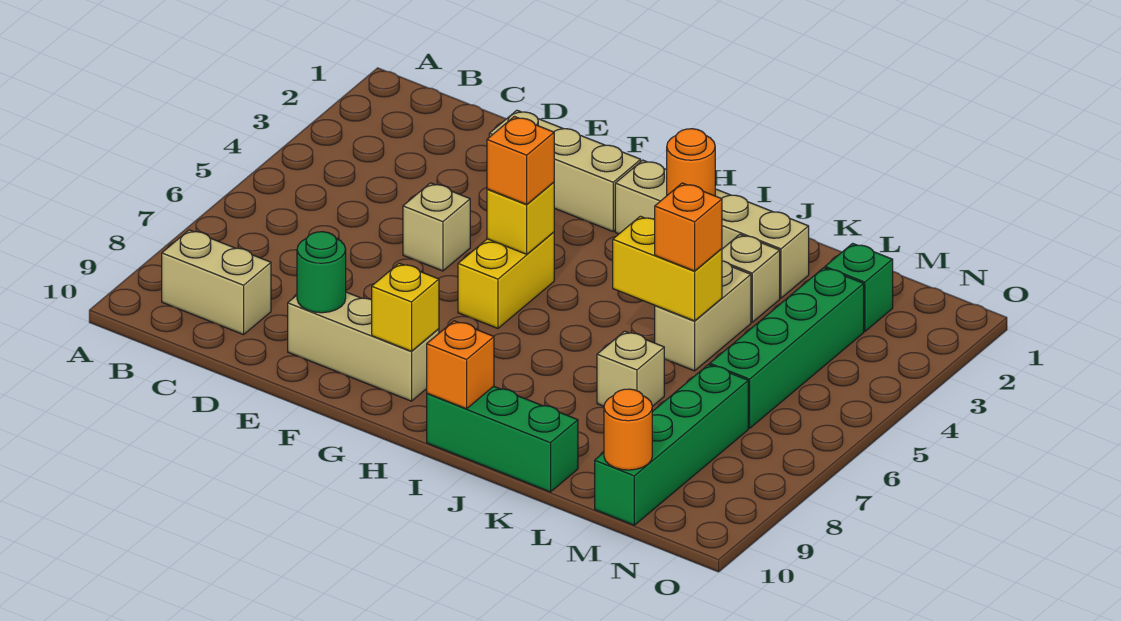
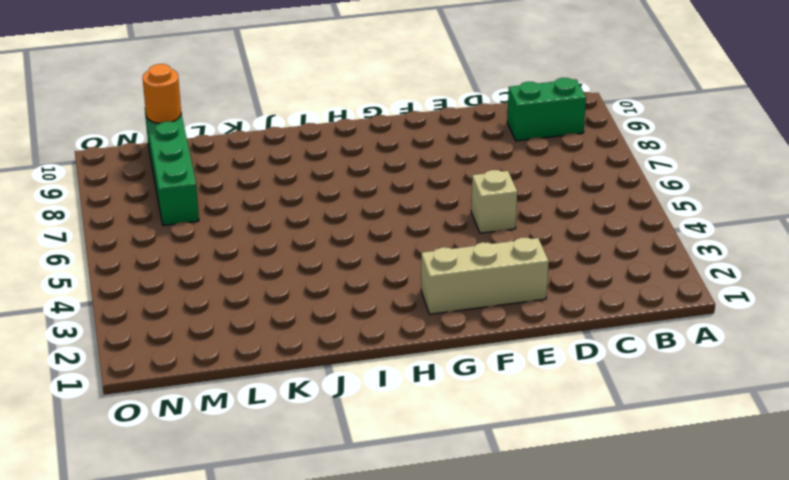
green 1x2 brick [507,78,586,141] -> tan 1x2 brick [162,230,271,335]
none -> tan 1x3 brick [288,292,439,401]
none -> yellow 1x2 brick [458,232,554,328]
none -> tan 1x4 brick [615,160,809,298]

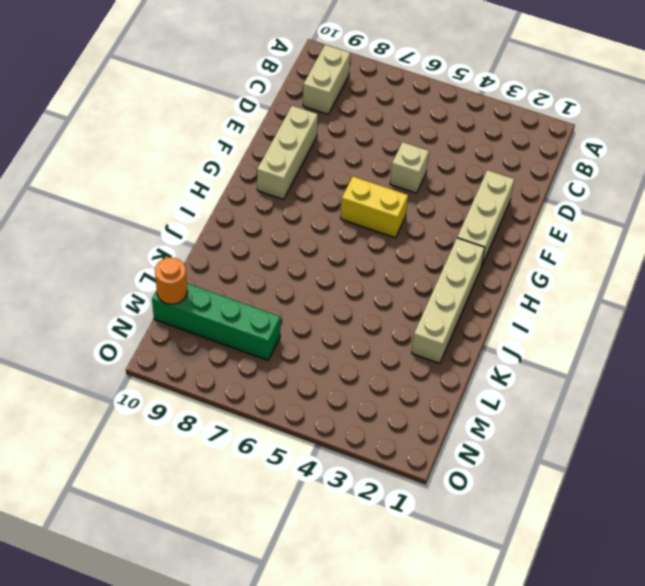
none -> green 1x3 brick [427,386,578,492]
none -> tan 1x1 brick [722,235,780,322]
none -> tan 1x2 brick [655,261,751,371]

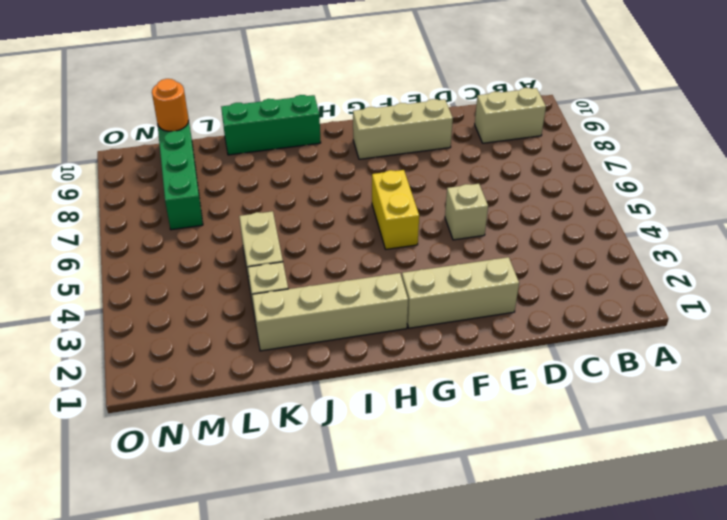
none -> tan 1x1 brick [597,331,664,406]
none -> green 1x1 brick [825,243,893,331]
none -> green 1x4 brick [710,268,864,428]

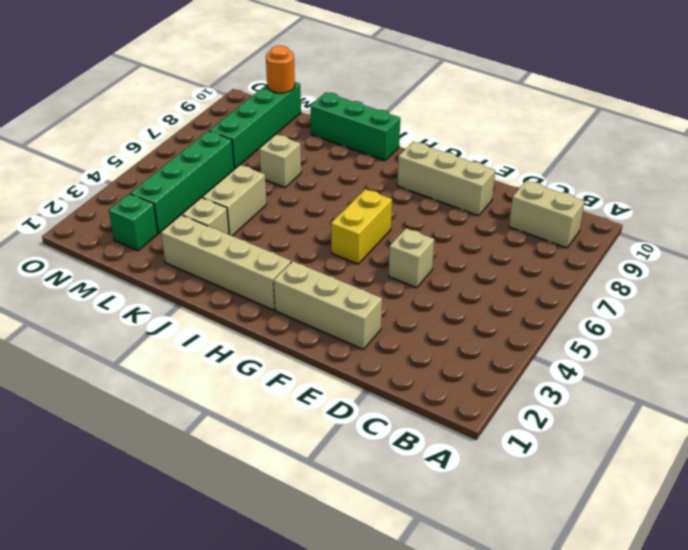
none -> green 1x1 round brick [297,232,346,313]
none -> yellow 1x1 brick [487,182,554,254]
none -> yellow 1x1 brick [371,263,439,351]

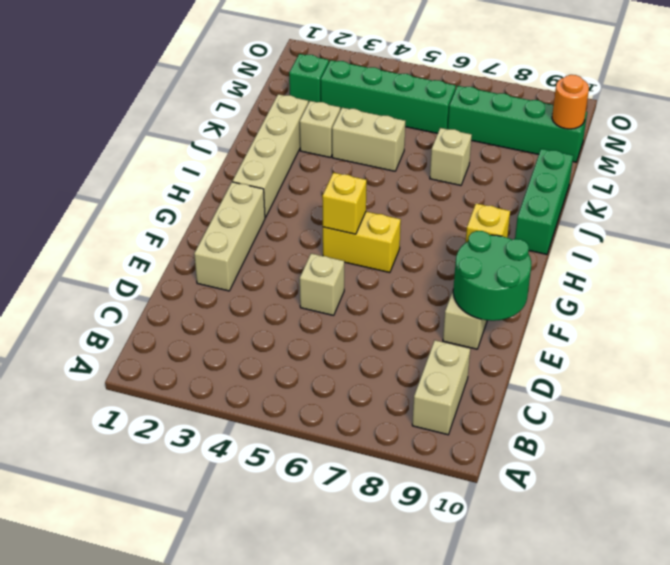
green 2x2 round brick [453,231,531,321] -> green 1x1 round brick [297,232,346,313]
none -> orange 1x1 round brick [667,129,715,196]
none -> orange 1x1 brick [427,321,494,409]
none -> yellow 1x2 brick [613,216,722,321]

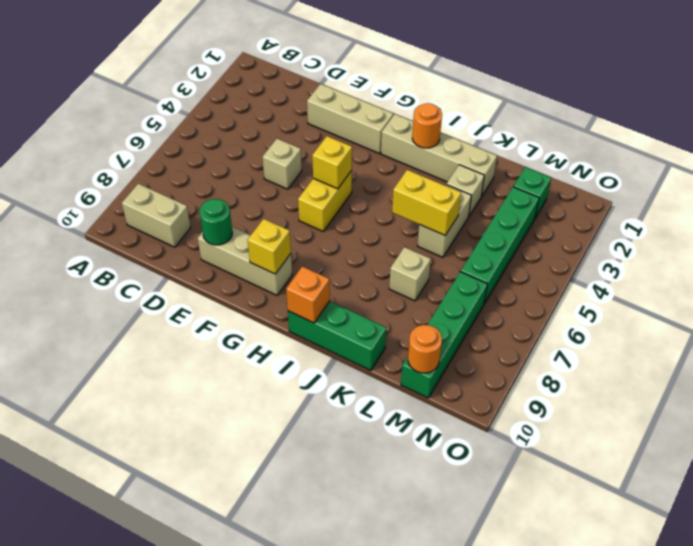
none -> orange 1x1 brick [487,117,554,204]
none -> orange 1x1 brick [655,183,722,271]

